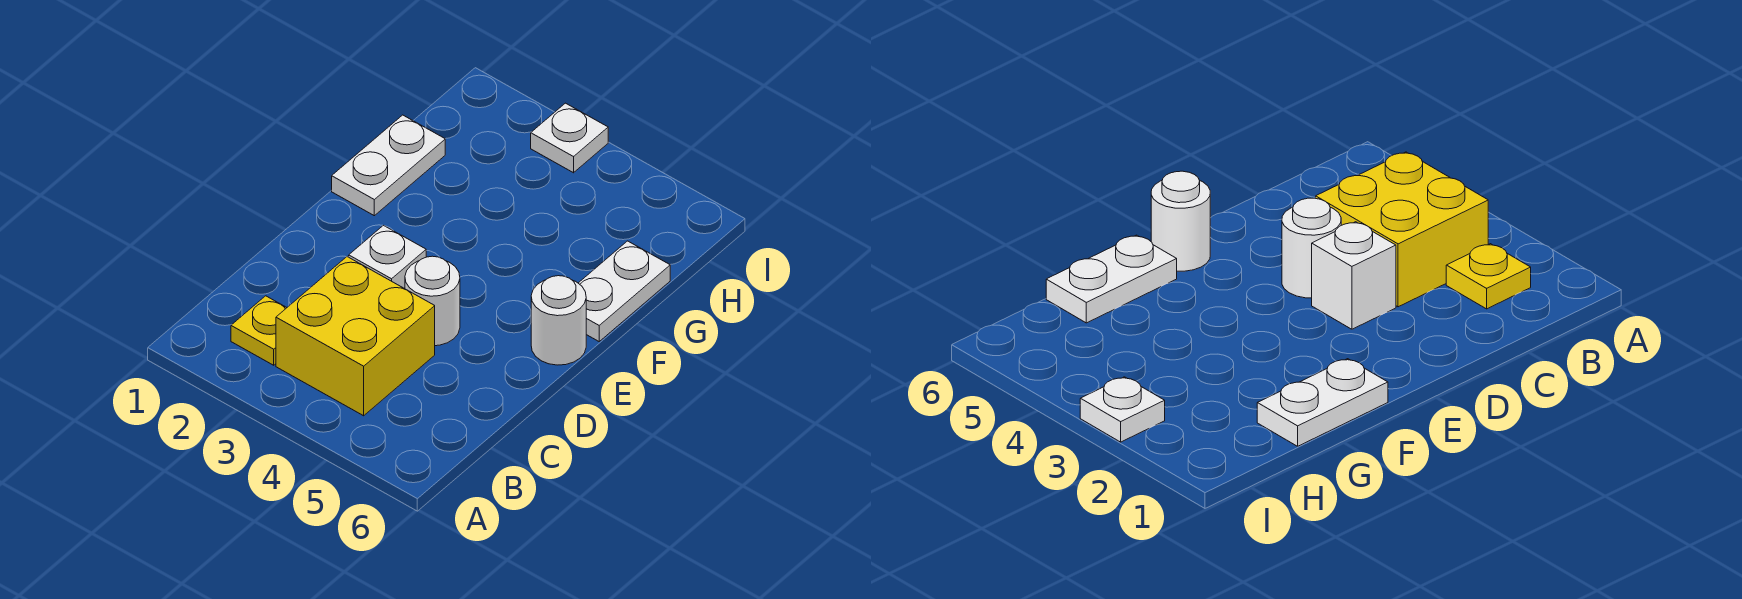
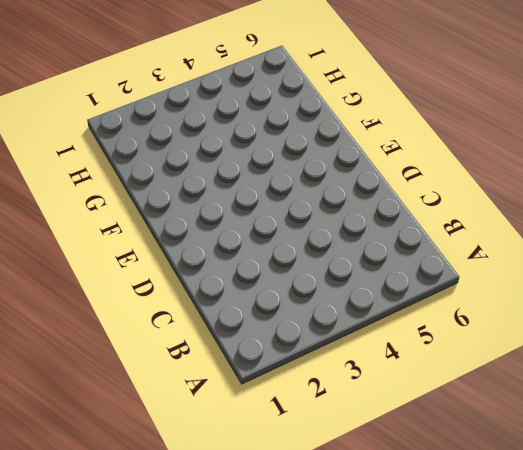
none -> yellow 1x1 plate [231,296,287,365]
none -> yellow 2x2 brick [276,257,435,416]

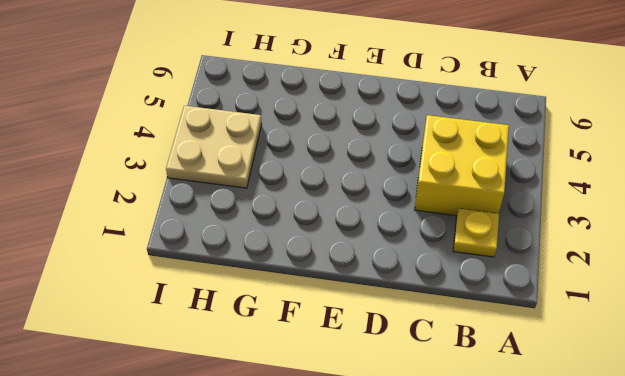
tan 2x2 plate [166,106,262,188] -> white 1x1 plate [531,103,608,173]
none -> white 1x1 brick [349,226,426,289]
none -> white 1x1 round brick [405,256,460,346]

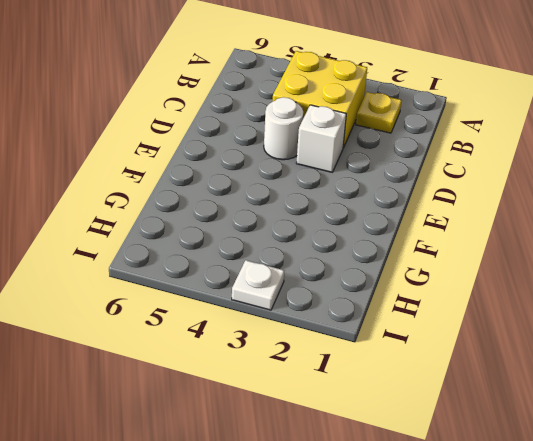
none -> white 1x1 round brick [531,276,586,365]
none -> white 1x2 plate [332,115,445,216]

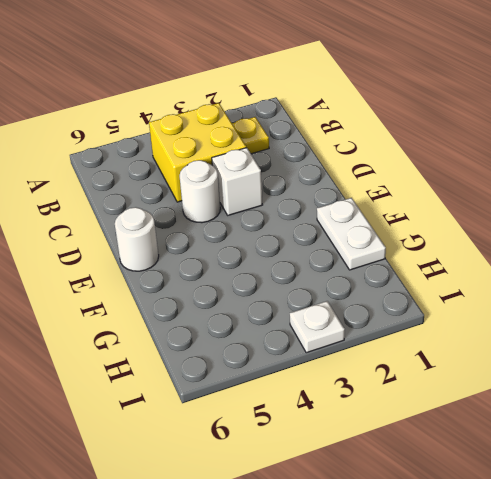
none -> white 1x2 plate [578,241,670,341]

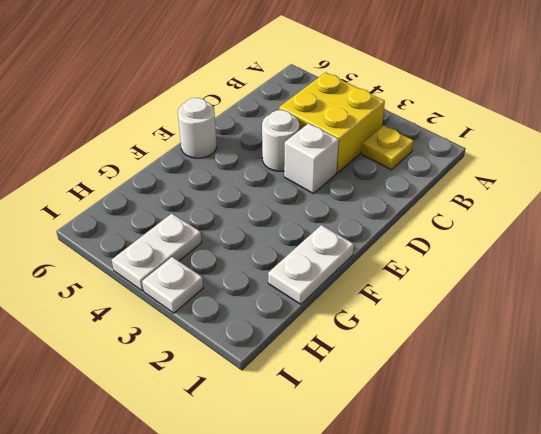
white 1x2 plate [112,214,202,291] -> white 1x2 plate moved to [578,241,670,341]

